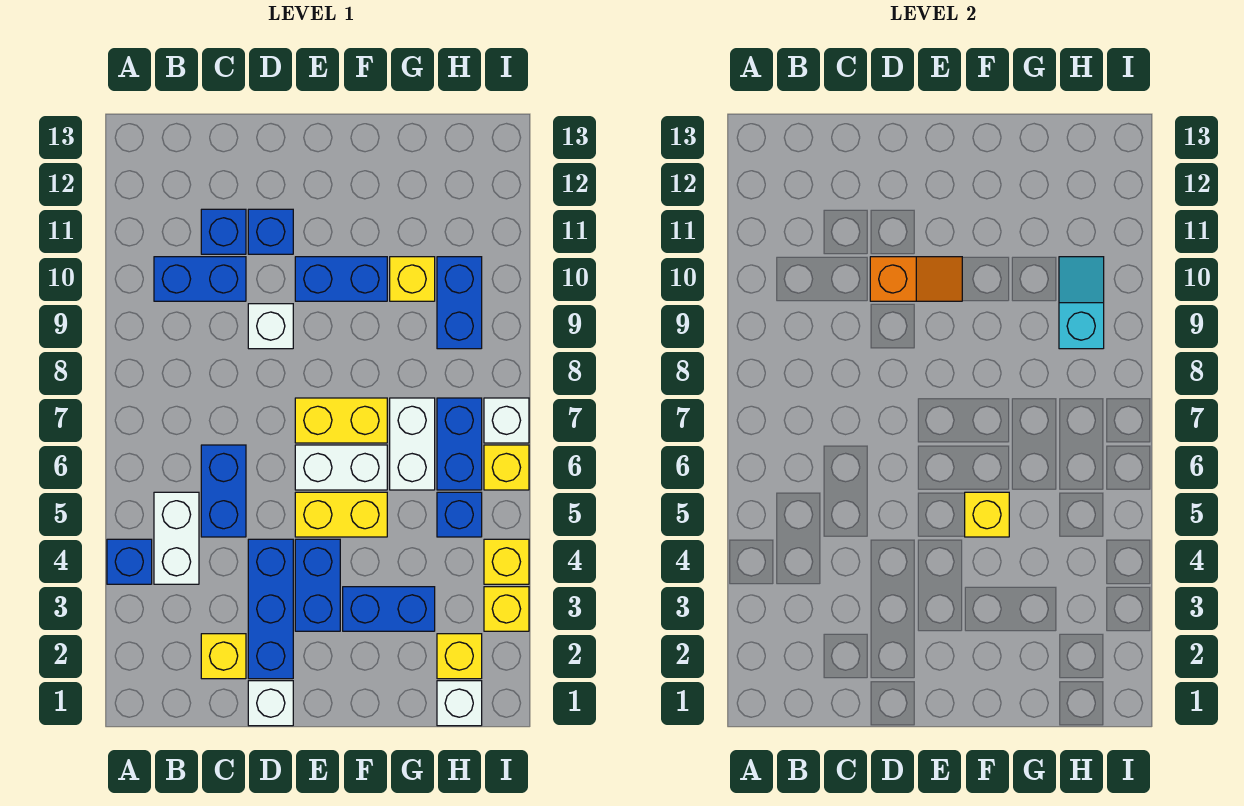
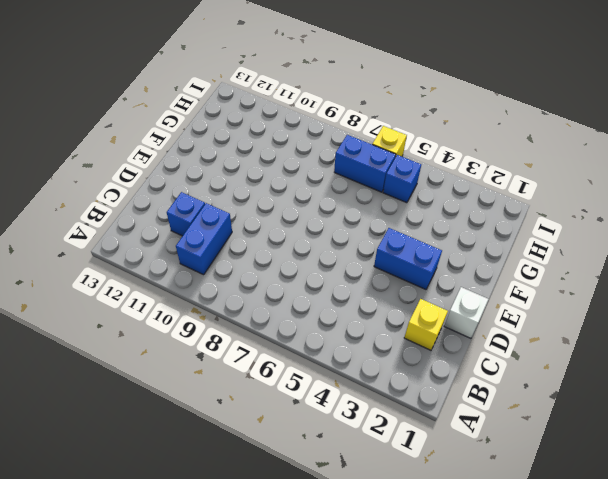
none -> blue 1x1 brick [107,539,152,584]
none -> white 1x2 brick [154,492,199,584]
none -> blue 1x2 brick [201,445,246,537]
none -> blue 1x3 brick [248,539,293,679]

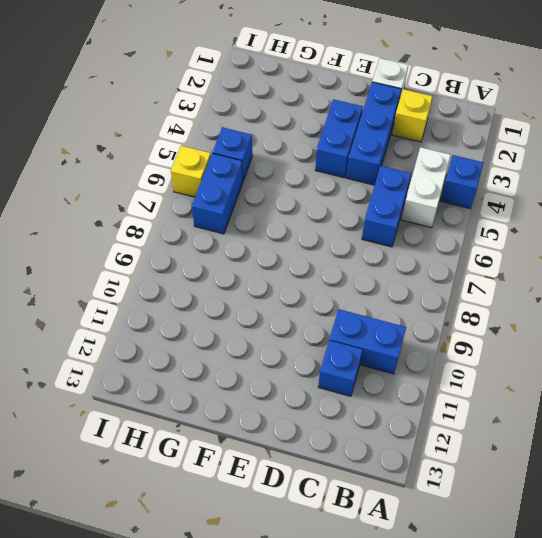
none -> white 1x1 brick [248,304,293,349]
none -> blue 1x1 brick [248,209,293,254]
none -> yellow 1x2 brick [295,492,387,537]
none -> white 1x2 brick [295,445,387,490]

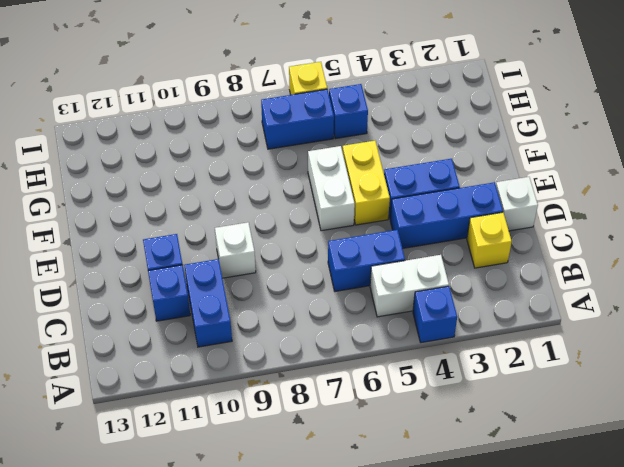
none -> yellow 1x2 brick [295,398,387,443]
none -> blue 1x2 brick [295,257,387,301]
none -> blue 1x2 brick [343,587,435,631]
none -> white 1x2 brick [390,398,435,490]

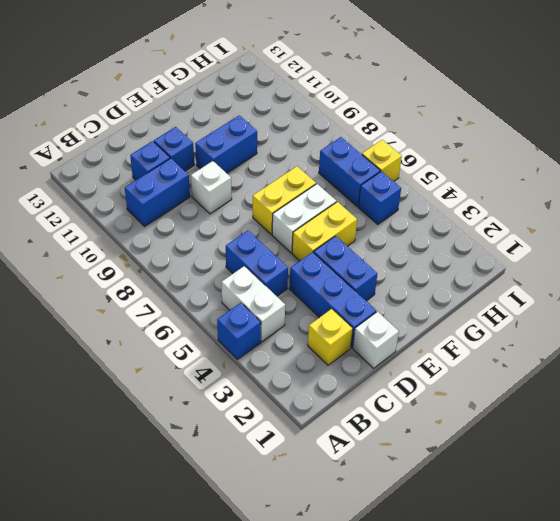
none -> blue 1x2 brick [343,587,435,631]
none -> white 1x2 brick [390,398,435,490]
none -> yellow 1x1 brick [390,257,435,301]
none -> white 1x1 brick [437,681,482,726]

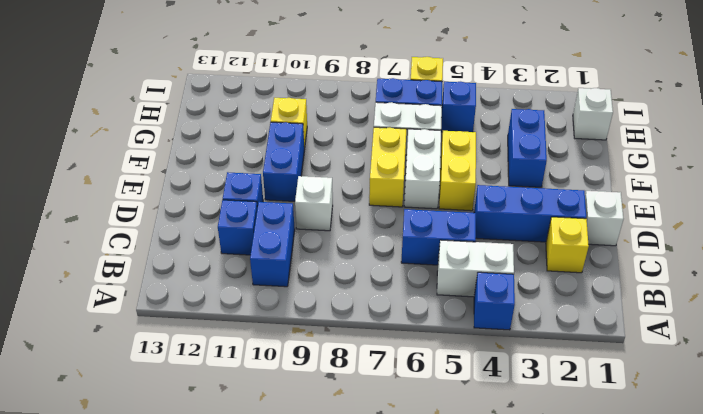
none -> blue 1x2 brick [295,539,340,631]
none -> yellow 1x1 brick [437,634,482,679]
none -> blue 1x2 brick [437,257,482,349]
none -> yellow 1x1 brick [484,587,529,631]

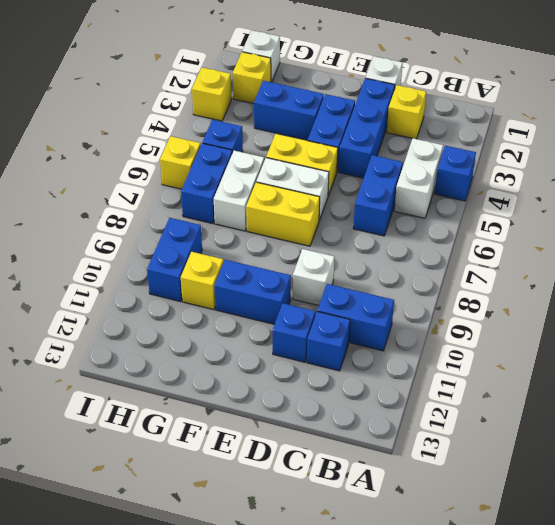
none -> yellow 1x1 brick [484,539,529,584]
none -> white 1x1 brick [484,398,529,443]
none -> orange 1x2 slope [870,257,962,301]
none -> yellow 1x1 brick [965,492,1009,537]

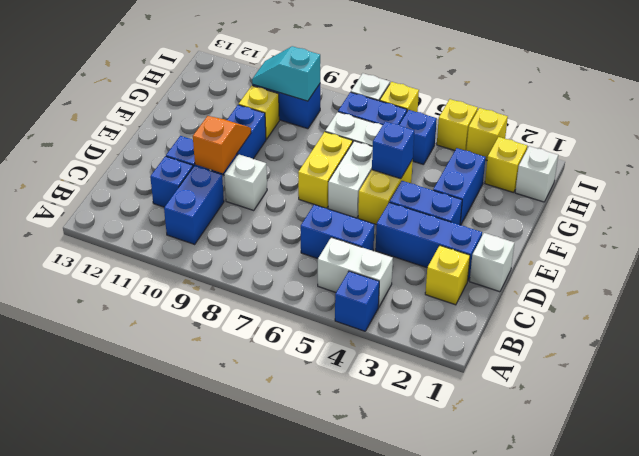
blue 1x1 brick [372,122,414,179] -> yellow 1x1 brick [965,492,1009,537]

